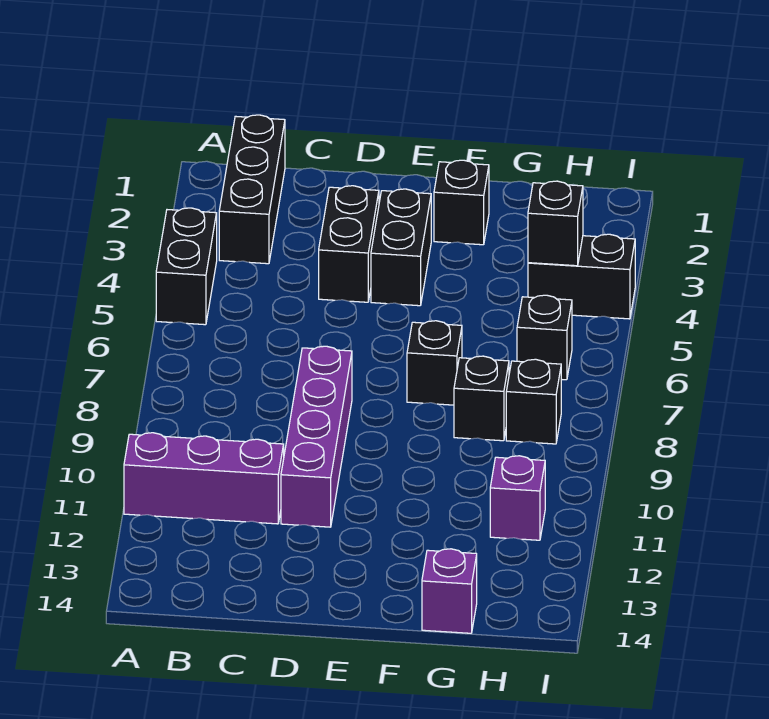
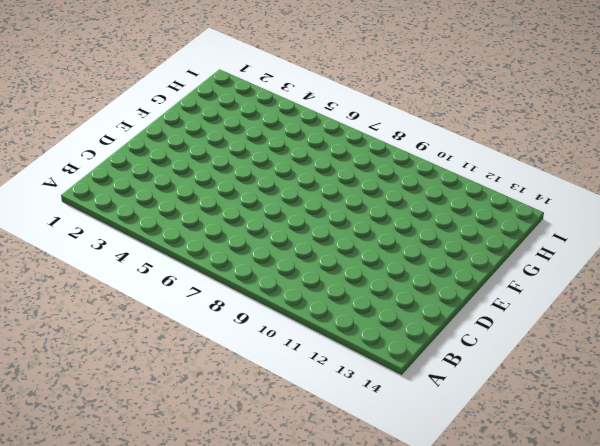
none -> black 1x2 brick [156,208,217,325]
none -> purple 1x3 brick [124,433,284,524]
none -> black 1x3 brick [219,115,285,264]

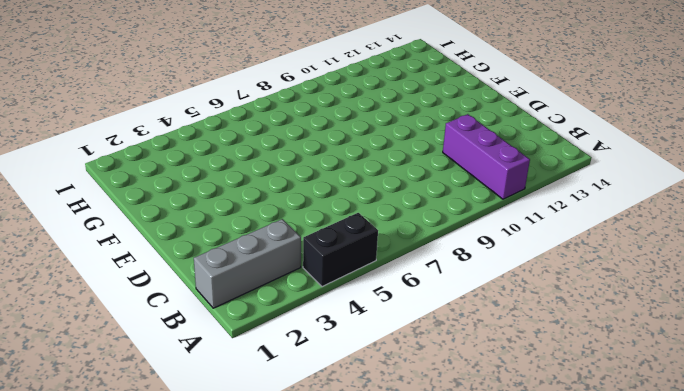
grey 1x3 brick [194,219,301,308] -> black 1x3 brick [219,115,285,264]
none -> black 1x2 brick [319,186,379,302]
none -> purple 1x4 brick [281,346,352,527]
none -> black 1x2 brick [371,189,431,306]

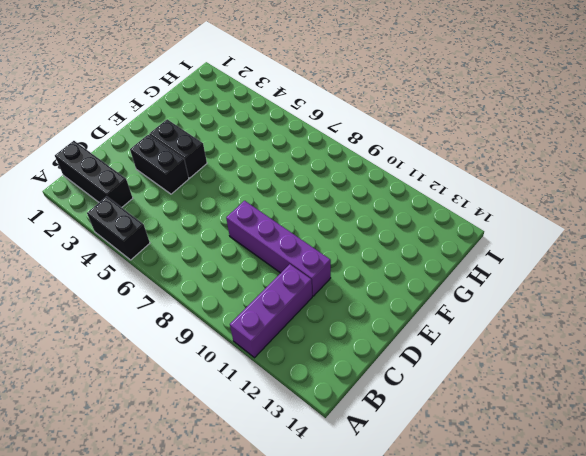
none -> black 1x1 brick [434,160,489,245]
none -> black 1x1 brick [407,321,462,405]
none -> black 1x1 brick [454,356,509,441]

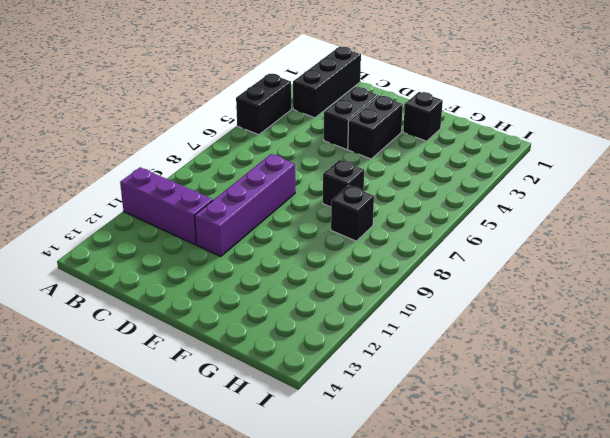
none -> purple 1x1 brick [422,549,477,633]
none -> black 1x2 brick [528,234,635,319]
none -> black 1x1 brick [517,295,572,380]

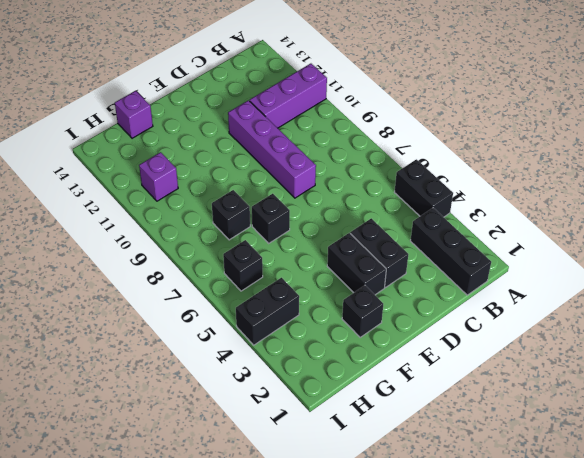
none -> black 1x1 brick [506,359,561,444]
none -> black 1x1 brick [528,181,583,266]

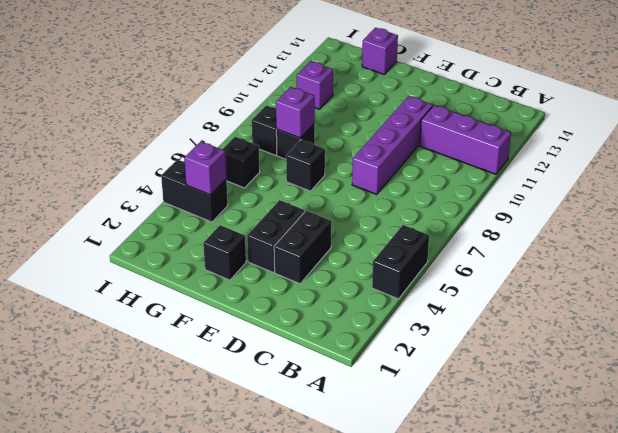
purple 1x1 brick [276,87,315,138] -> none
purple 1x1 brick [184,142,226,195] -> black 1x1 brick [528,181,583,266]
none -> black 1x3 brick [219,115,285,264]

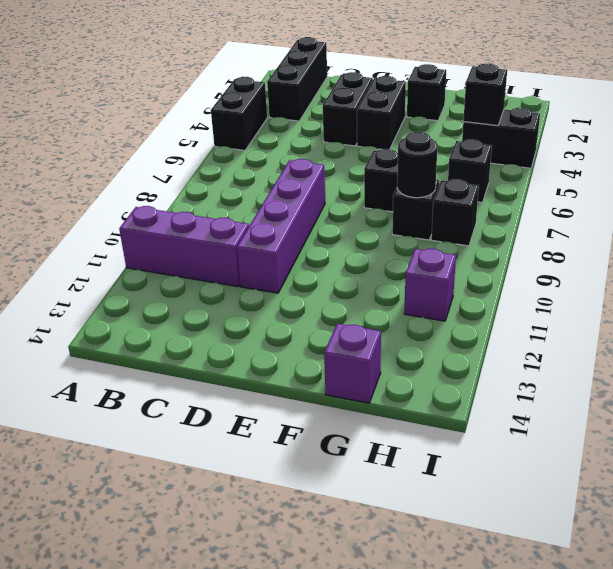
black 1x1 round brick [397,132,438,198] -> none

